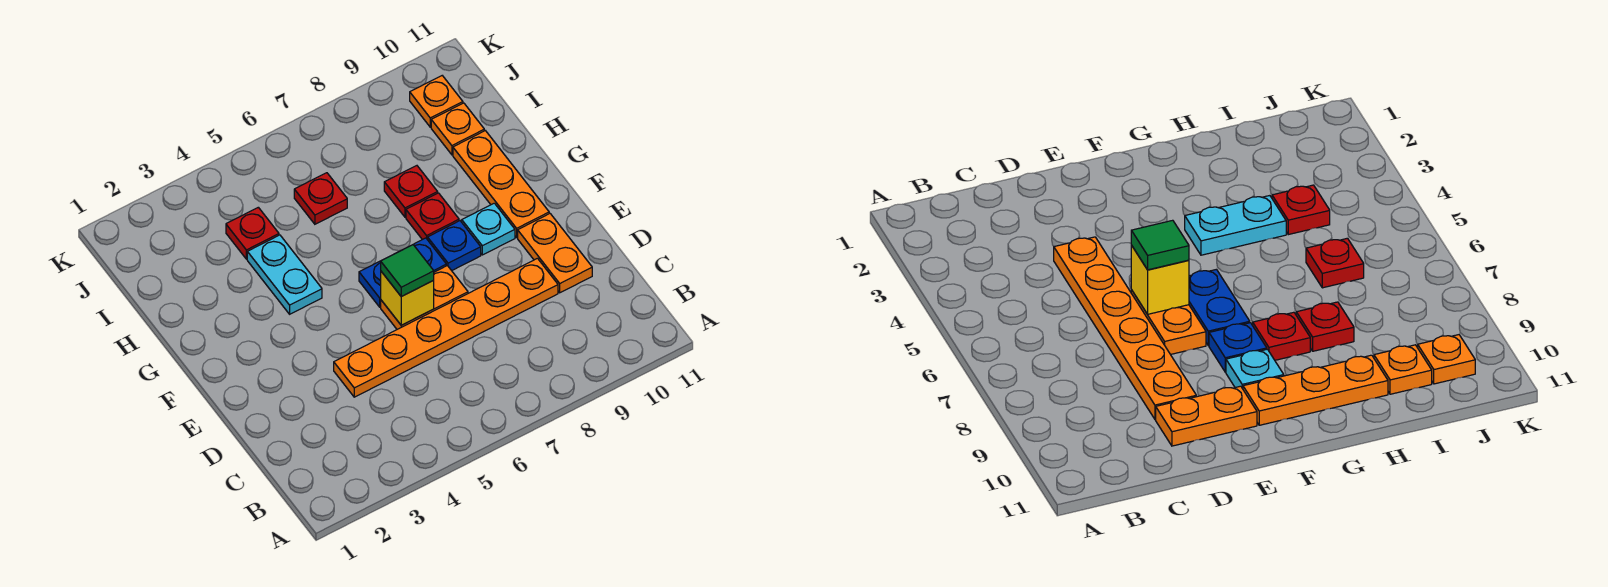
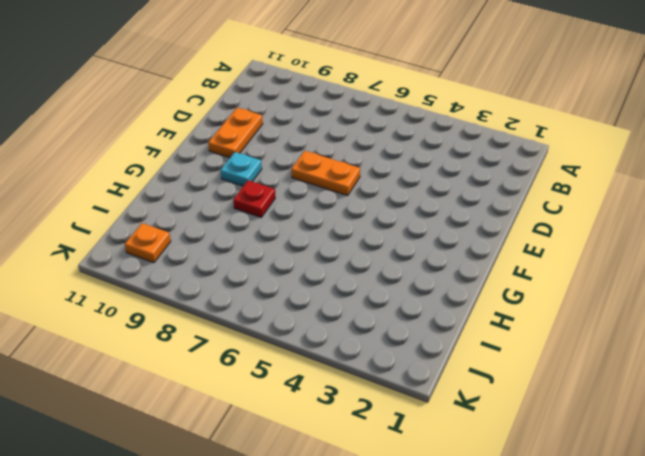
none -> orange 1x6 plate [334,258,558,397]
none -> blue 1x2 plate [359,238,446,307]
none -> blue 1x1 plate [428,221,481,271]

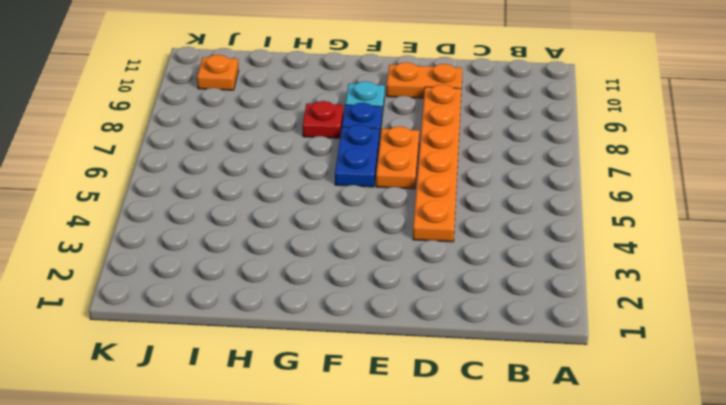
none -> orange 1x3 plate [453,131,549,237]
none -> cyan 1x2 plate [247,235,322,314]
none -> red 1x1 plate [384,166,438,217]

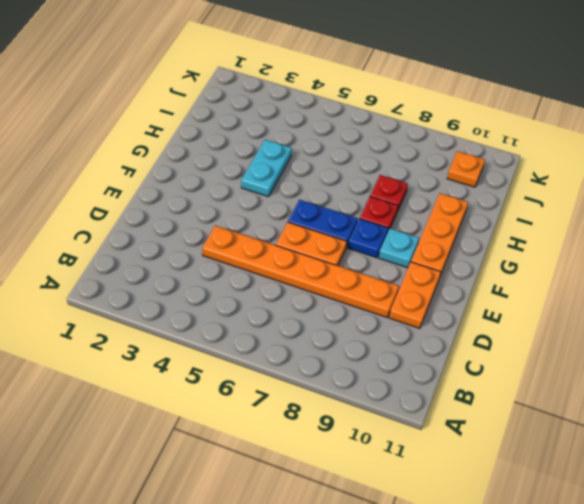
none -> red 1x1 plate [226,207,279,259]
none -> red 1x1 plate [294,173,347,224]
none -> orange 1x1 plate [431,103,484,155]

